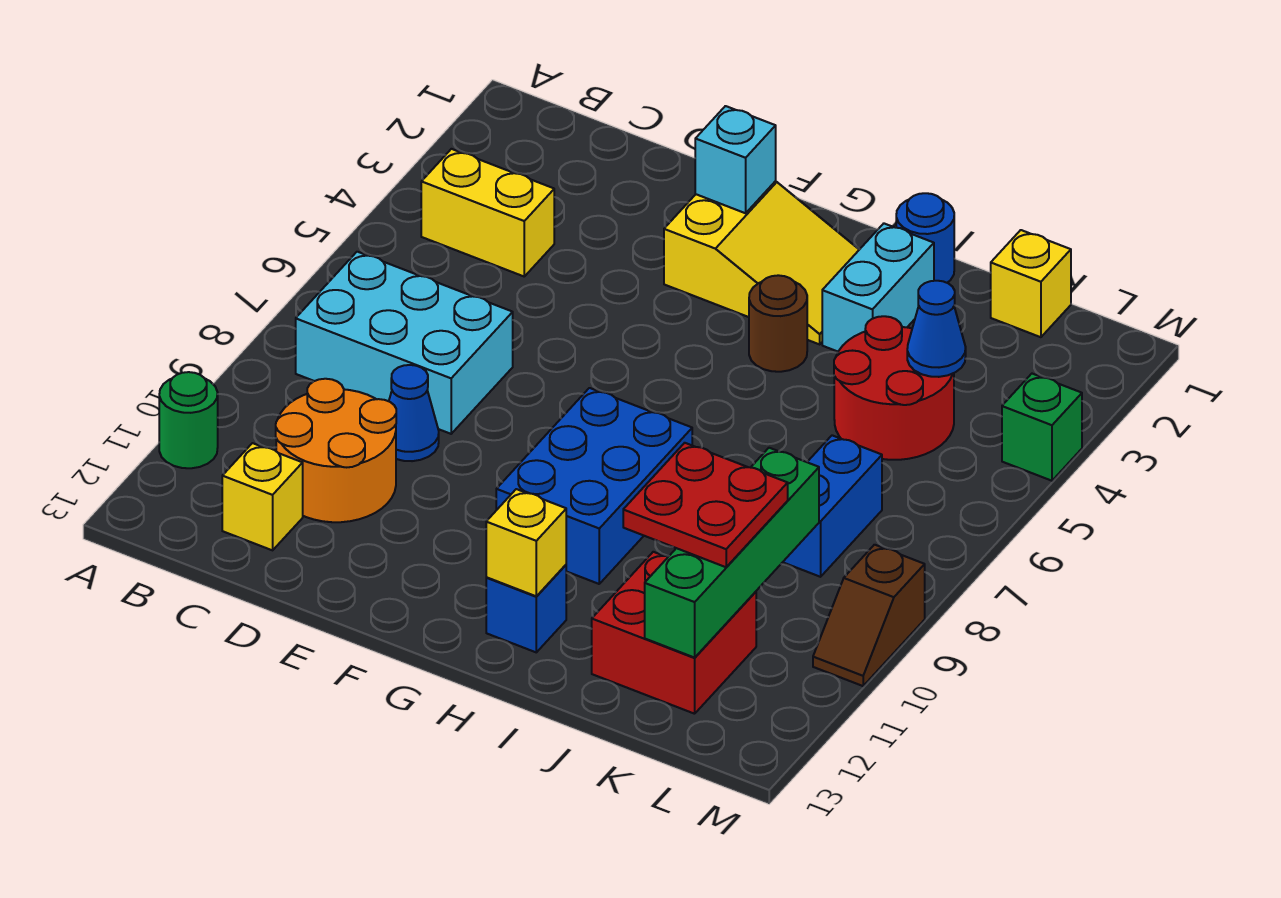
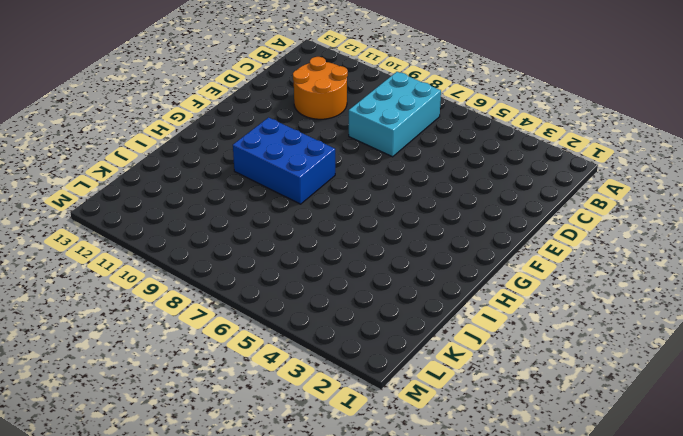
none -> green 1x1 round brick [159,372,218,468]
none -> yellow 1x2 brick [421,149,554,276]
none -> yellow 1x1 brick [222,443,303,550]

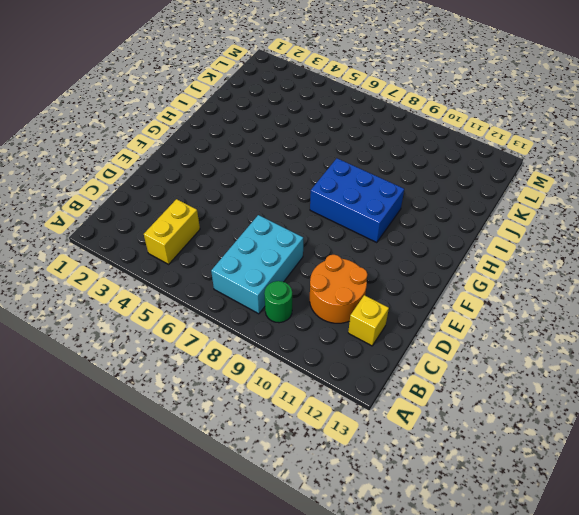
green 1x1 round brick [264,281,292,323] -> green 1x1 round brick moved to [159,372,218,468]
none -> blue 1x1 cone [389,365,439,461]
none -> yellow 2x3 slope [664,181,859,344]
none -> brown 1x1 round brick [749,275,807,372]

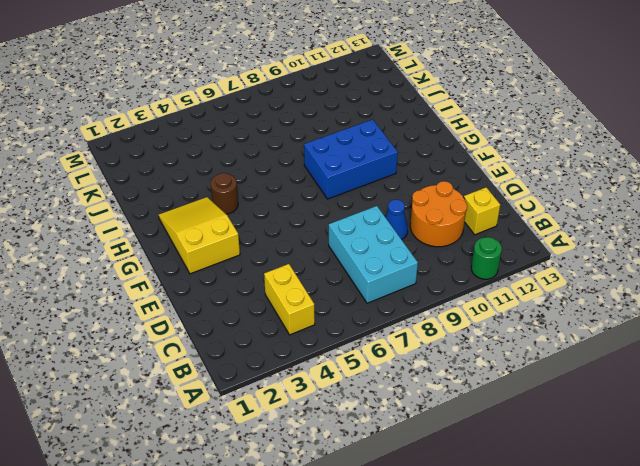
none -> blue 1x1 brick [486,565,566,652]
none -> blue 1x1 round brick [896,193,954,283]
none -> cyan 1x2 brick [822,224,934,352]

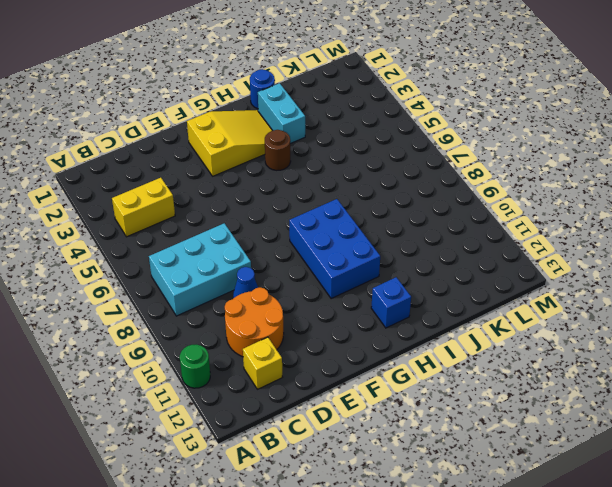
none -> red 2x2 round brick [834,316,954,460]
none -> red 2x2 brick [592,552,756,714]
none -> yellow 1x1 brick [991,230,1071,337]

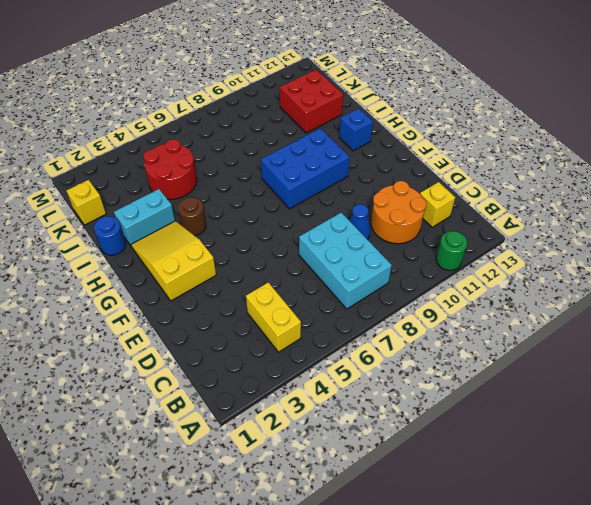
none -> blue 1x2 brick [783,435,882,577]
none -> green 1x1 brick [1002,374,1082,481]
none -> brown 1x2 slope [813,545,925,686]

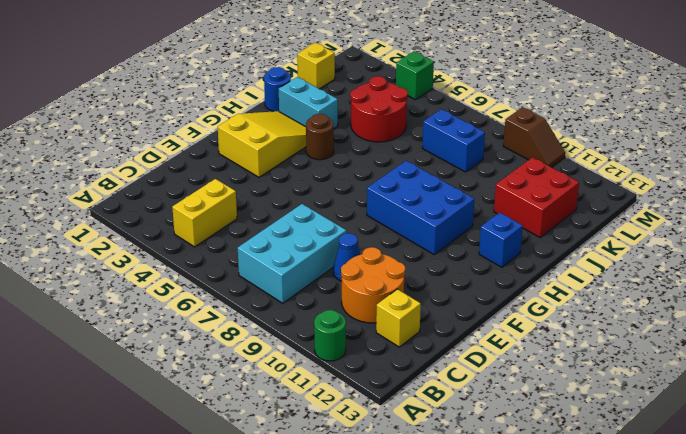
none -> cyan 1x1 brick [695,106,776,213]
none -> yellow 1x1 brick [486,489,566,596]
none -> blue 1x1 cone [907,281,966,377]

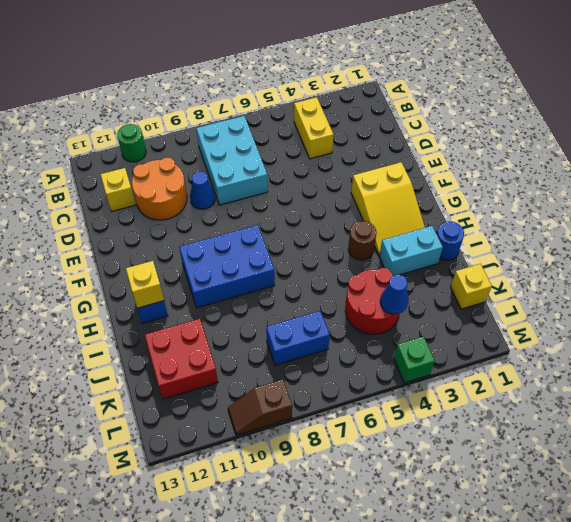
none -> cyan 1x1 brick [695,106,776,213]
none -> green 1x4 brick [645,448,819,658]
none -> red 2x2 plate [623,443,788,567]

